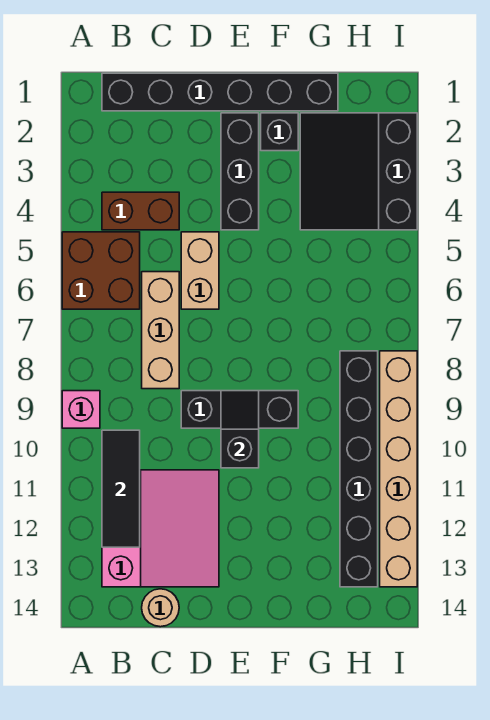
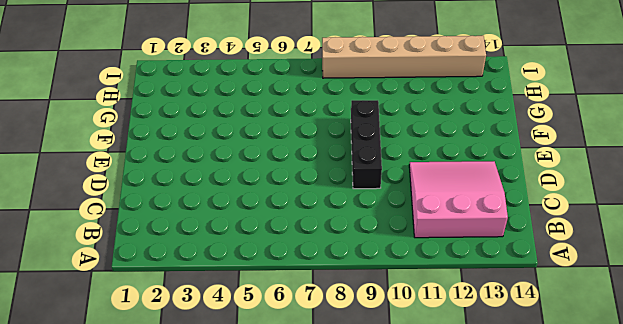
none -> brown 2x2 brick [62,232,140,309]
none -> pink 1x1 brick [62,391,100,428]
none -> black 1x6 brick [102,73,338,111]

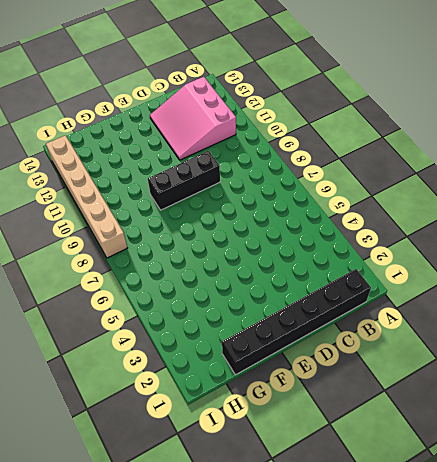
none -> brown 2x2 brick [62,232,140,309]
none -> pink 1x1 brick [62,391,100,428]
none -> brown 1x2 brick [102,192,179,230]

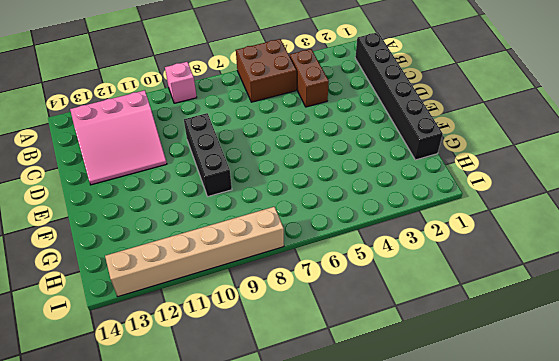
none -> tan 1x3 brick [142,272,179,389]
none -> tan 1x1 round brick [142,589,179,627]
none -> tan 1x2 brick [181,232,219,309]

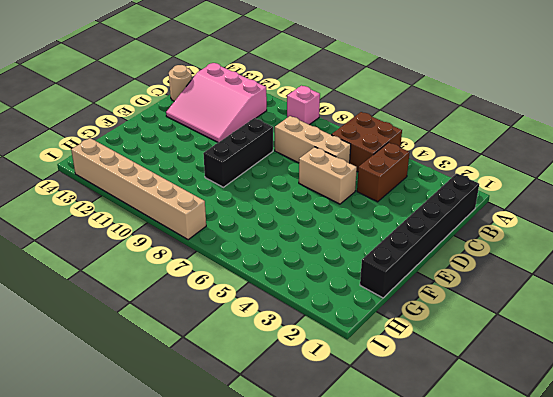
none -> black 1x3 brick [221,113,259,230]
none -> black 1x1 brick [261,113,298,151]
none -> black 3x3 slope [300,113,417,230]

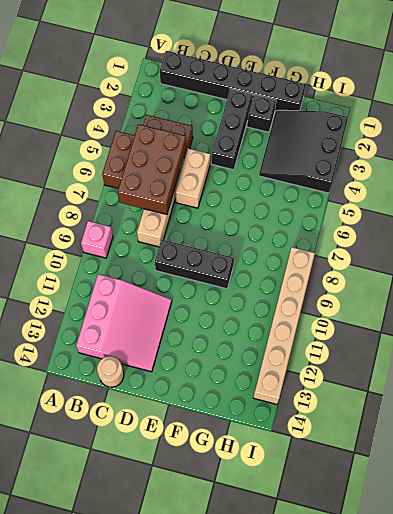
brown 2x3 brick [118,124,186,214] -> none
none -> black 1x6 brick [340,351,378,587]
none -> black 1x3 tile [102,430,140,547]
none -> black 1x2 slope [221,391,259,468]

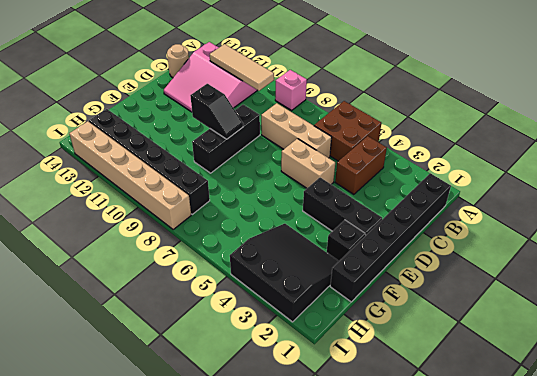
tan 1x3 tile [210,44,274,91] -> black 1x3 tile [102,430,140,547]

